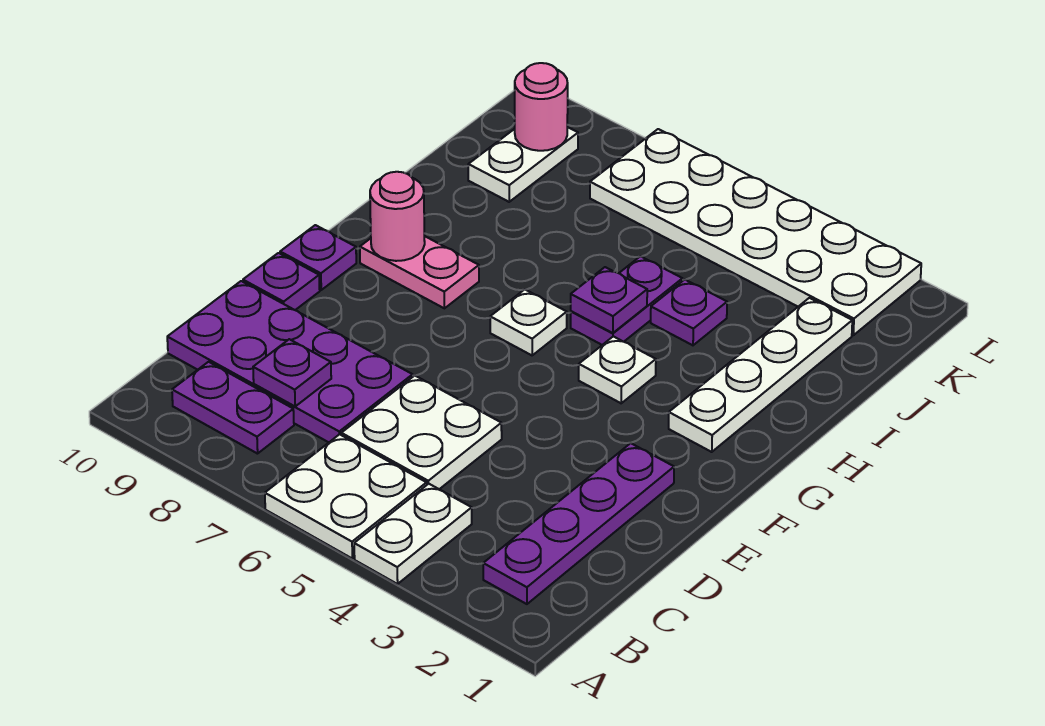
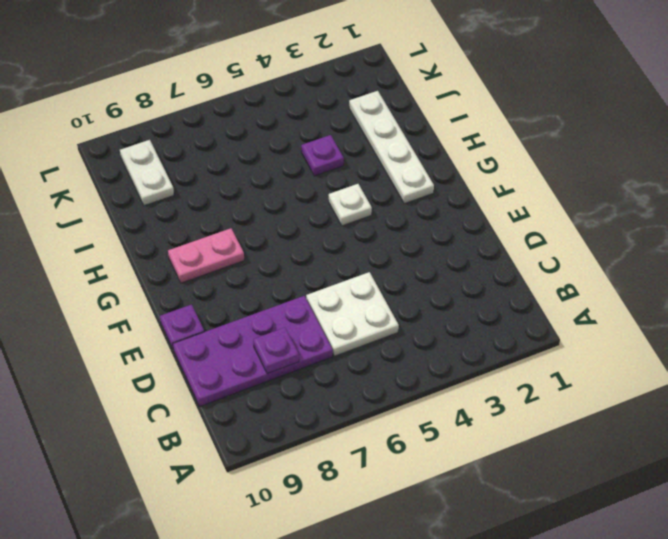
none -> white 1x2 plate [354,484,472,584]
none -> white 2x2 plate [265,434,427,558]
none -> purple 1x4 plate [483,443,674,604]

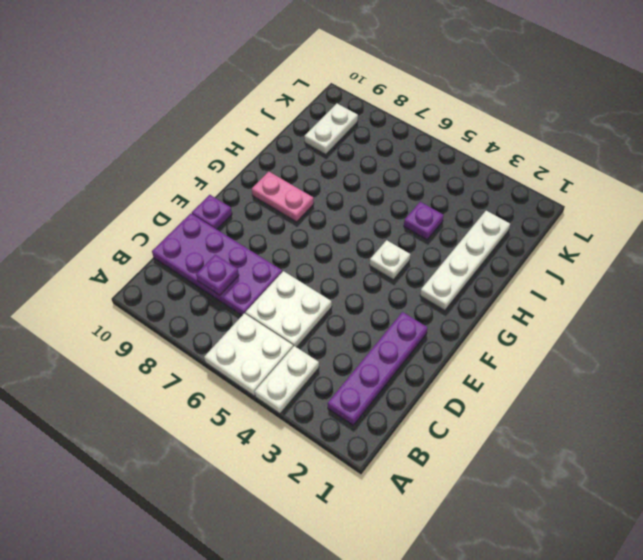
none -> purple 1x2 plate [172,362,294,454]
none -> purple 1x1 plate [280,225,356,290]
none -> white 1x1 plate [490,290,567,355]

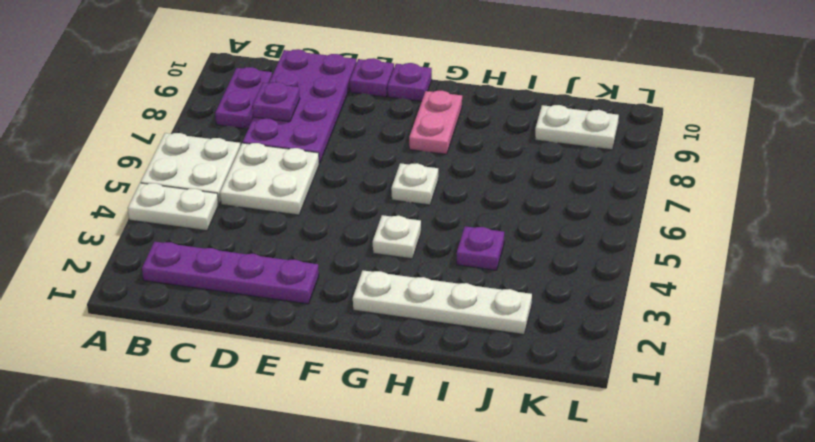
none -> purple 1x2 plate [571,256,683,345]
none -> white 2x6 plate [590,129,921,335]
none -> pink 1x1 round brick [370,172,425,261]

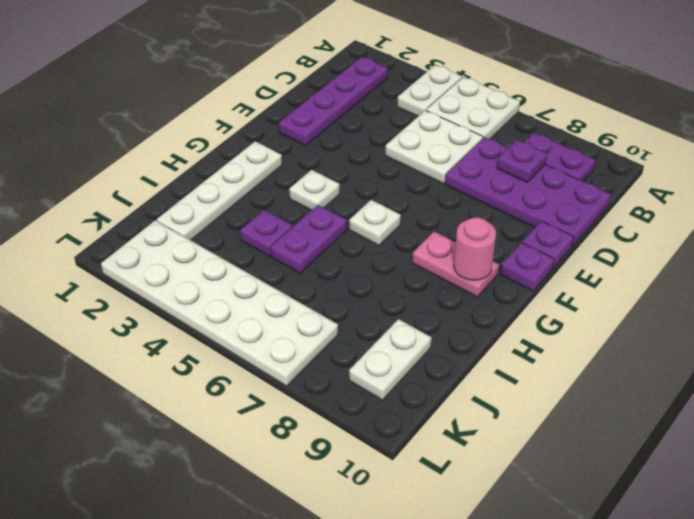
none -> purple 1x1 plate [571,267,647,333]
none -> pink 1x1 round brick [515,63,568,151]

